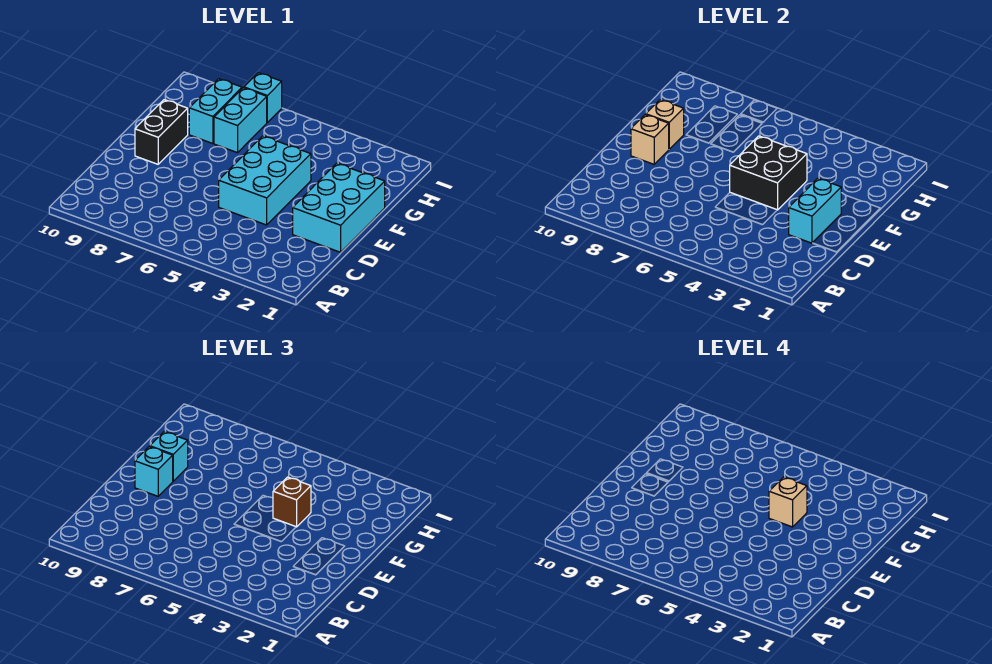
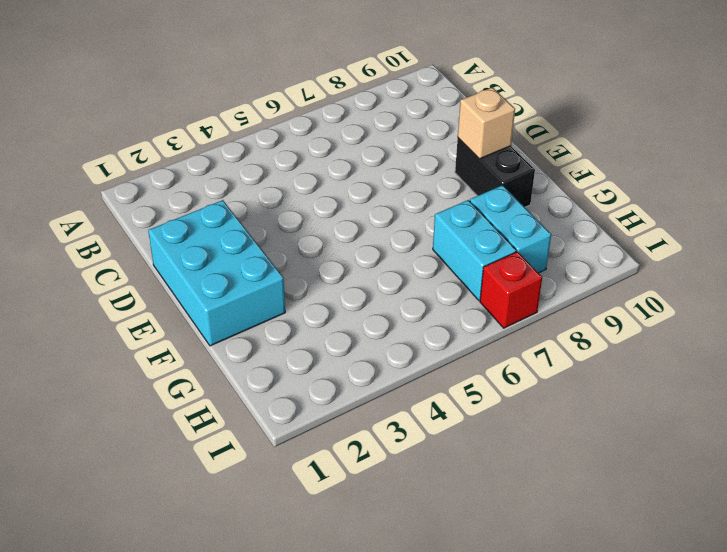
red 1x1 brick [480,251,542,328] -> cyan 1x1 brick [244,73,282,122]
none -> cyan 2x3 brick [219,136,311,225]
none -> cyan 1x2 brick [789,178,841,243]
none -> black 2x2 brick [730,136,807,210]

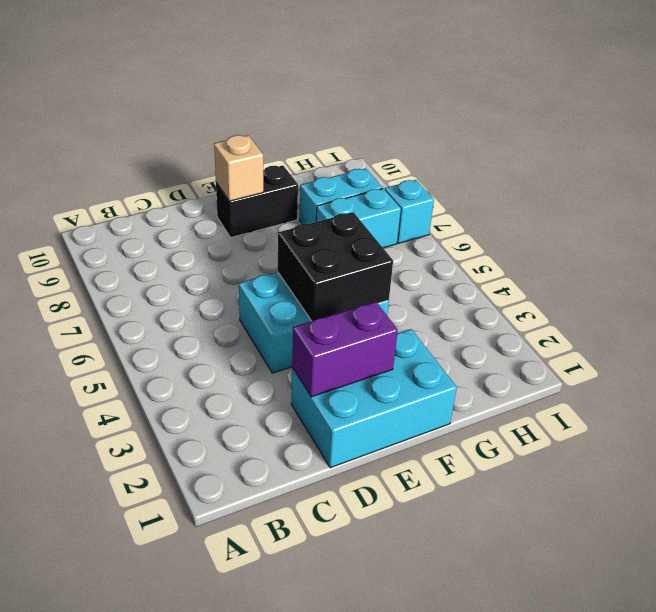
purple 1x2 brick [292,302,398,397] -> cyan 1x2 brick [789,178,841,243]
none -> tan 1x1 brick [646,100,684,149]
none -> cyan 1x1 brick [135,447,173,496]
none -> brown 1x1 brick [273,477,311,527]

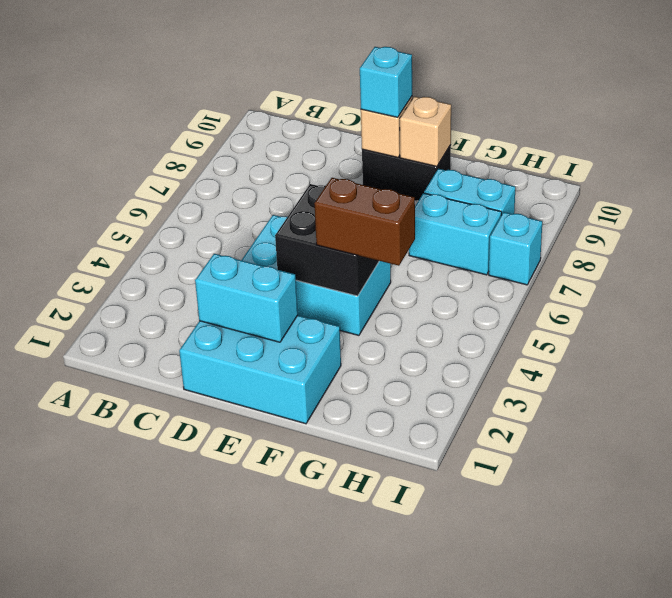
brown 1x2 brick [314,178,415,266] -> brown 1x1 brick [273,477,311,527]
none -> cyan 1x1 brick [150,432,188,481]
none -> tan 1x1 brick [769,477,807,527]

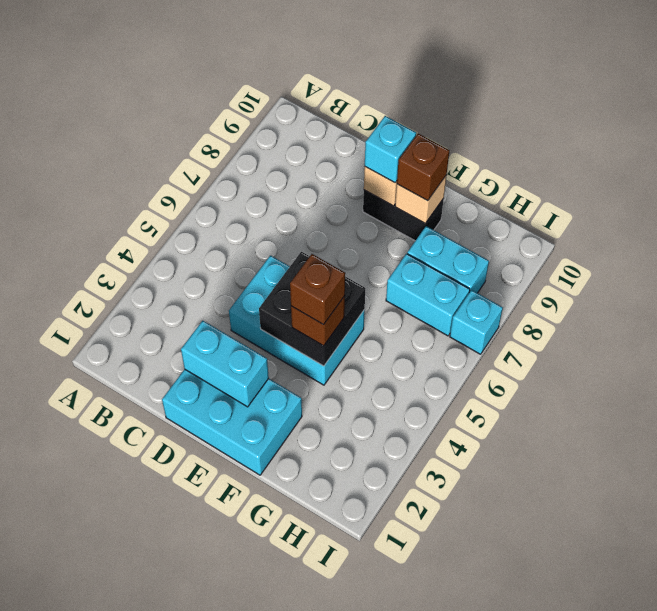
brown 1x1 brick [290,254,345,325] -> tan 1x1 brick [769,477,807,527]
brown 1x1 brick [397,134,449,201] -> cyan 1x1 brick [150,432,188,481]

